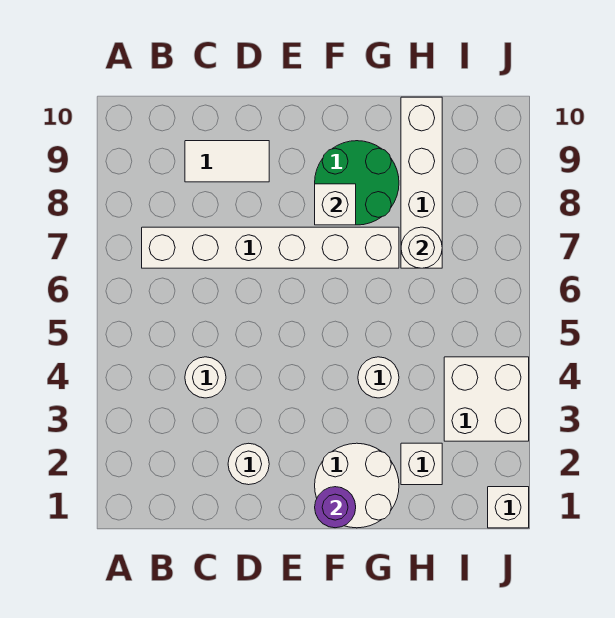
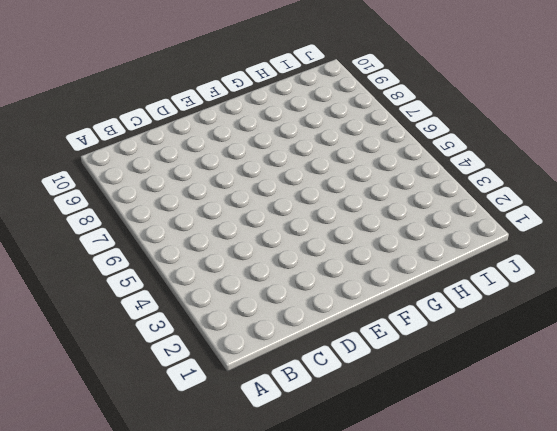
none -> white 1x6 brick [142,227,399,268]
none -> white 1x1 round brick [185,357,226,398]
none -> white 1x2 tile [185,141,269,182]

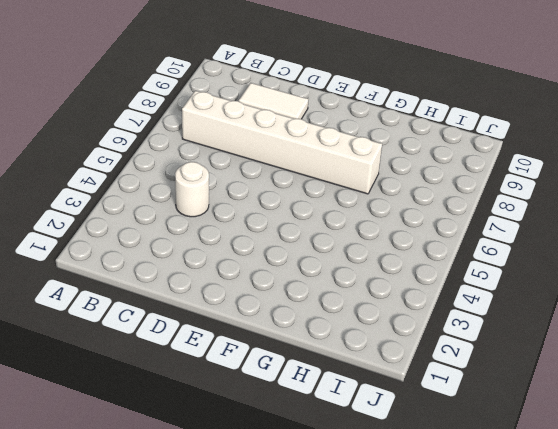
none -> white 1x1 round brick [228,443,269,485]
none -> white 2x2 round brick [315,443,399,528]
none -> green 2x2 round brick [315,141,399,225]

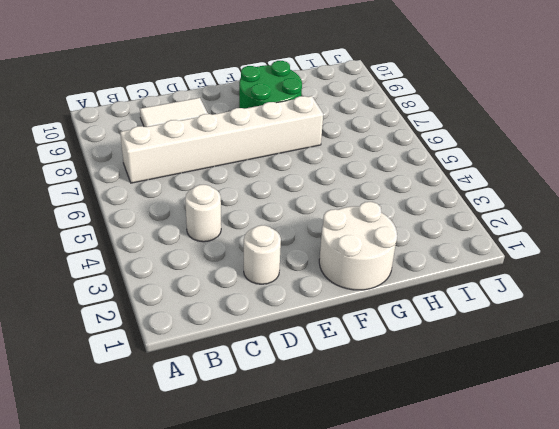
none -> white 1x1 round brick [358,357,399,398]
none -> white 1x1 brick [401,443,442,485]
none -> white 1x4 brick [401,97,442,268]

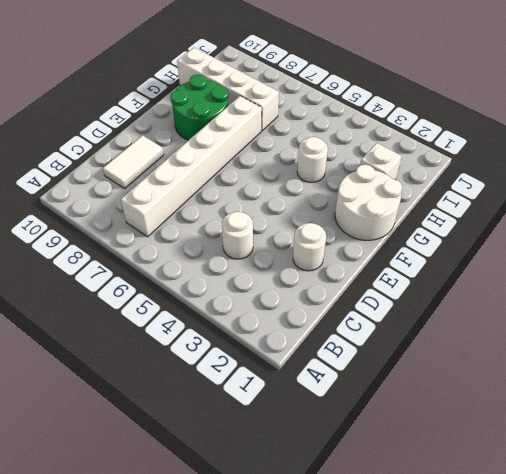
none -> white 2x2 brick [444,357,529,441]
none -> white 1x1 brick [488,487,529,528]
none -> purple 1x1 round brick [315,487,356,528]

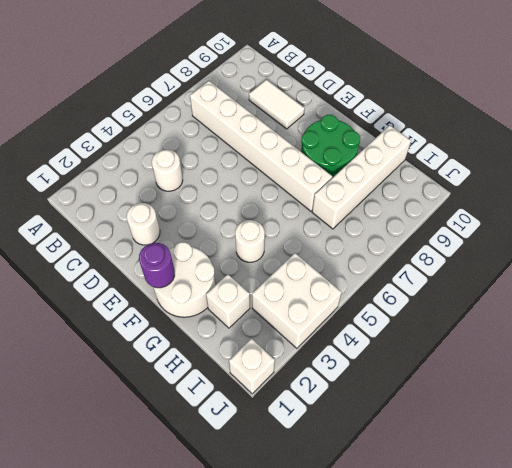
none -> white 1x1 brick [315,184,356,225]
none -> white 1x1 round brick [401,227,442,268]

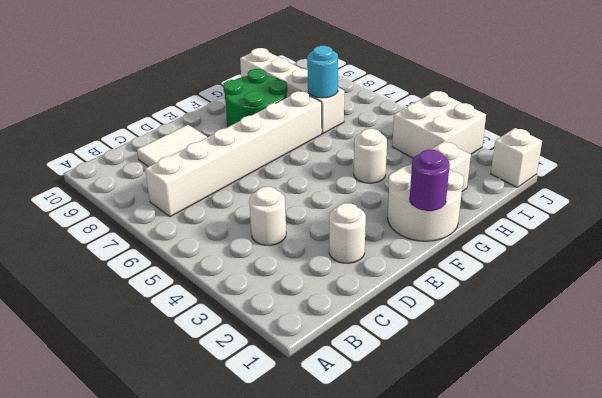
cyan 1x1 round brick [307,46,338,98] -> white 1x1 round brick [401,227,442,268]
none -> white 1x1 brick [315,184,356,225]

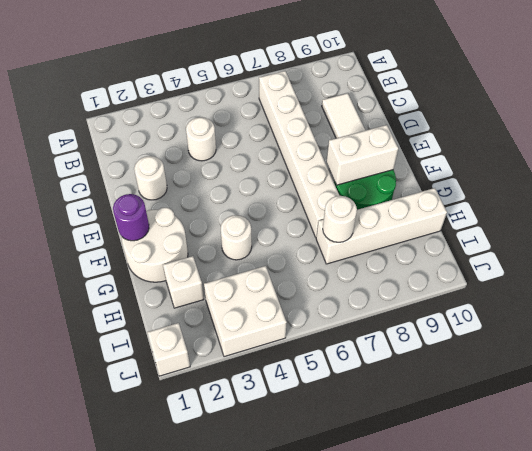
white 1x2 brick [327,125,398,185] -> white 1x1 brick [315,184,356,225]

